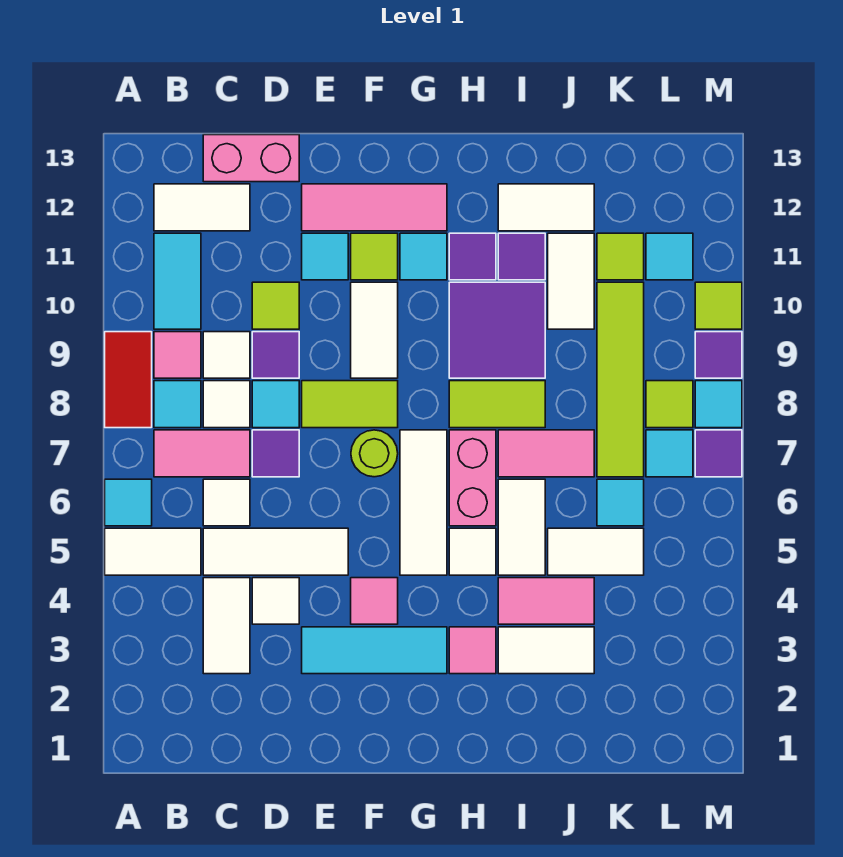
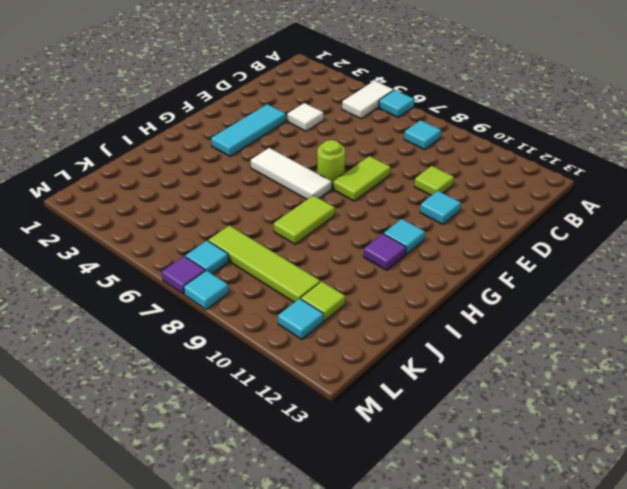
none -> red 1x2 tile [105,332,152,428]
none -> pink 1x2 tile [154,430,250,477]
none -> pink 1x1 tile [154,332,201,378]
none -> cyan 1x2 tile [154,233,201,329]

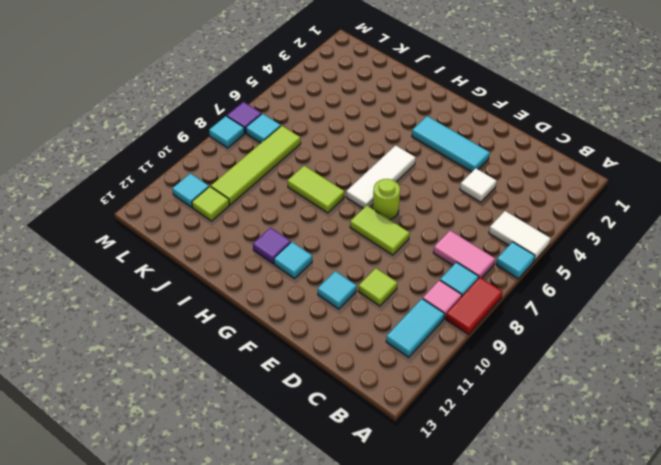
none -> white 1x2 tile [154,184,250,231]
none -> white 1x2 tile [203,578,250,674]
none -> white 1x3 tile [203,528,348,575]
none -> white 1x1 tile [203,479,250,526]

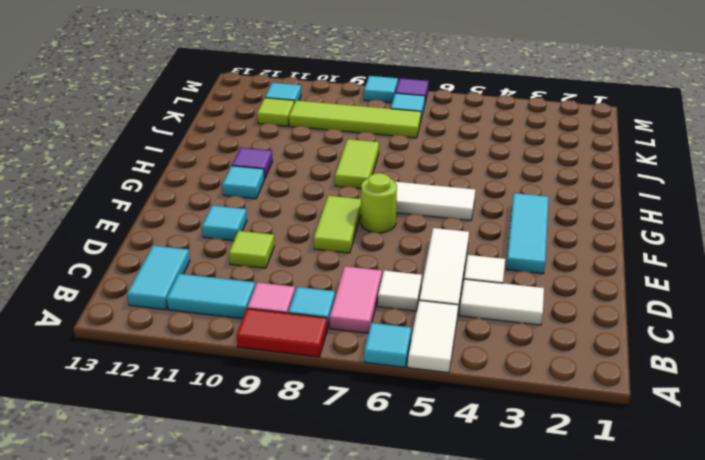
cyan 1x2 tile [127,246,190,310] -> white 1x2 tile [154,184,250,231]
none -> white 1x1 tile [203,381,250,428]
none -> white 1x1 tile [203,332,250,378]
none -> pink 1x2 brick [203,135,299,182]
none -> purple 1x1 tile [252,430,299,477]

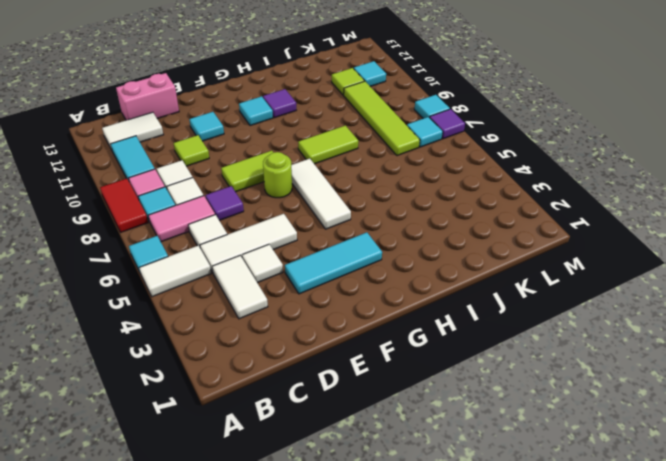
none -> cyan 1x1 tile [252,381,299,428]
none -> purple 1x1 tile [252,332,299,378]
none -> pink 1x3 tile [302,184,447,231]
none -> pink 1x1 tile [351,578,398,624]

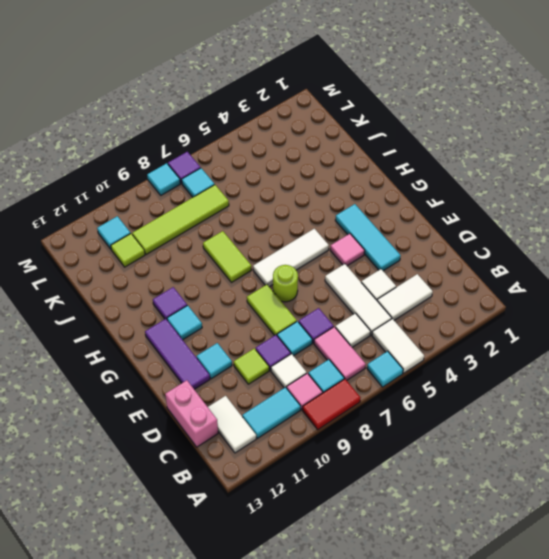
purple 1x3 tile [145,319,210,389] -> pink 1x3 tile [302,184,447,231]
none -> white 1x1 tile [203,381,250,428]
none -> white 1x2 tile [351,282,398,378]
none -> lime 1x1 tile [351,233,398,280]
none -> pink 1x1 tile [449,627,496,674]

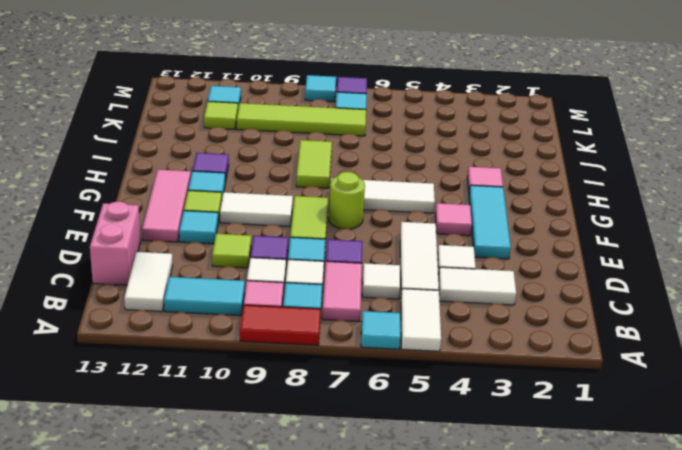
none -> white 1x1 tile [449,528,496,575]
none -> pink 1x2 brick [449,430,496,526]
none -> purple 2x2 tile [449,282,545,378]
none -> white 1x2 tile [498,627,594,674]

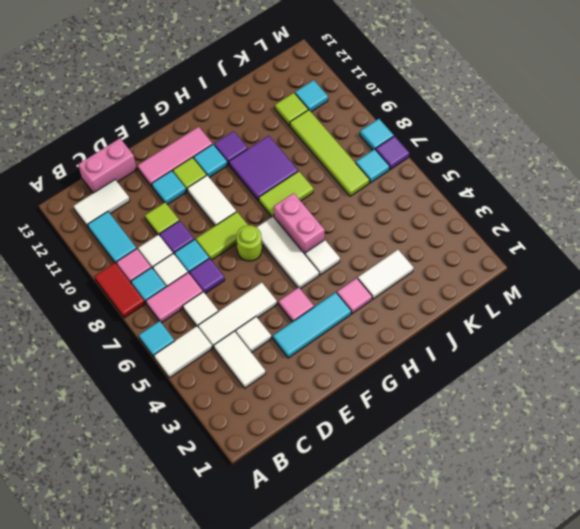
none -> pink 1x2 tile [498,578,594,624]
none -> white 1x2 tile [498,479,545,575]
none -> pink 1x2 tile [498,430,594,477]
none -> purple 1x1 tile [498,233,545,280]

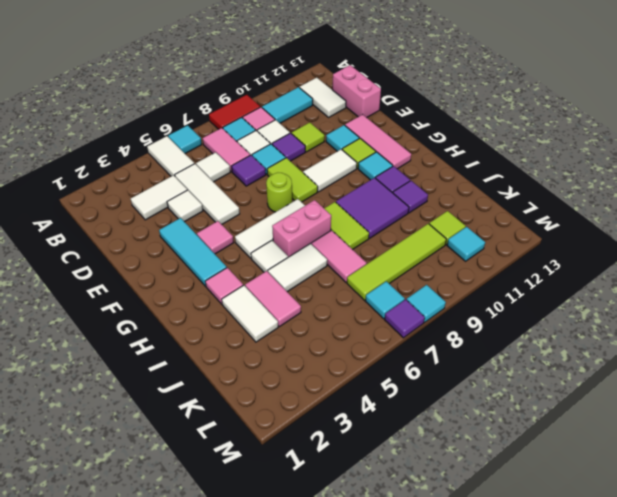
none -> white 1x2 tile [498,184,594,231]
none -> white 1x2 tile [548,528,644,575]
none -> white 1x2 tile [548,233,594,329]
none -> cyan 1x1 tile [597,479,644,526]

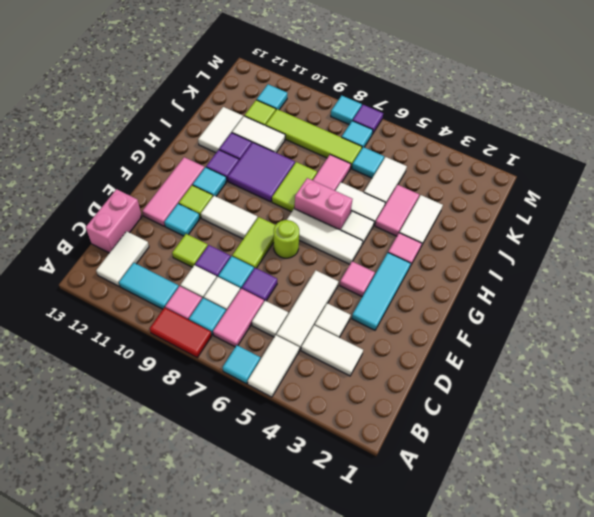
none -> lime 1x1 tile [646,381,693,428]
none -> purple 1x1 tile [695,332,742,378]
none -> lime 1x1 tile [695,282,742,329]

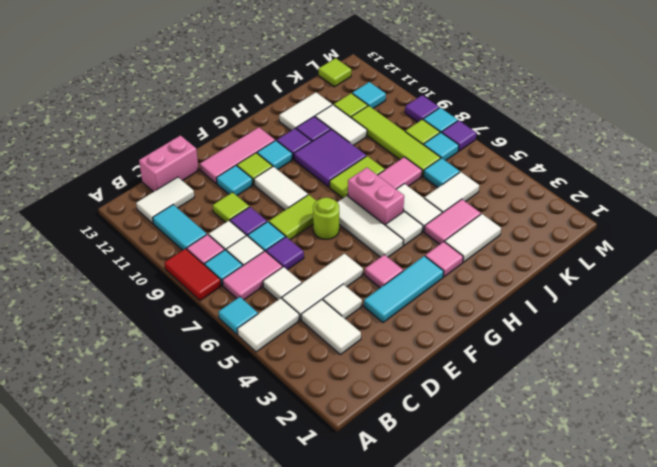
lime 1x1 tile [318,58,352,87] -> lime 1x1 tile moved to [695,282,742,329]

